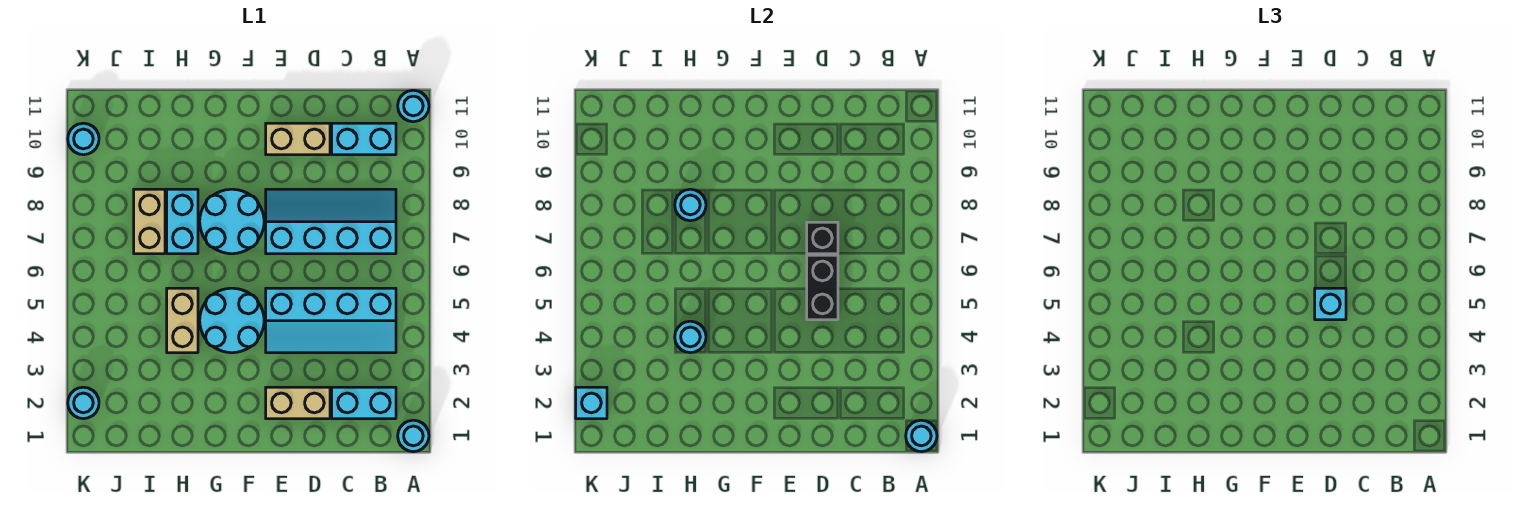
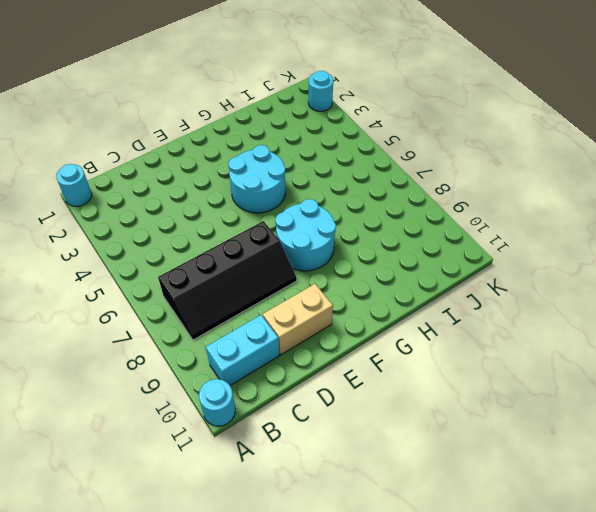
black 2x4 slope [158,221,297,340] -> cyan 2x4 slope [266,189,396,254]
none -> cyan 1x2 brick [332,387,396,419]
none -> cyan 2x4 slope [266,288,396,353]
none -> tan 1x2 brick [266,387,330,419]

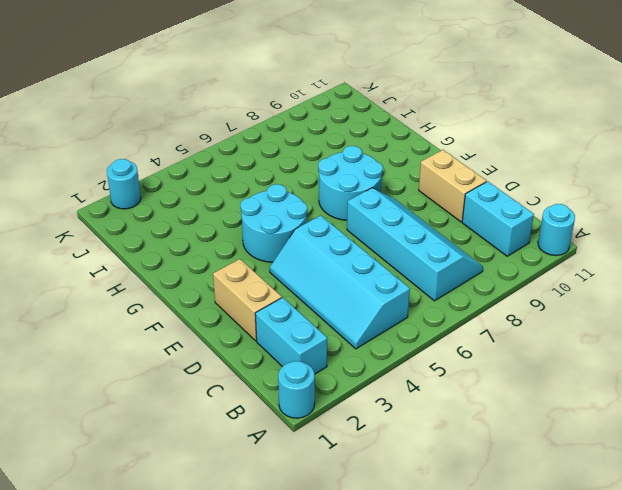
none -> tan 1x2 brick [167,288,198,353]
none -> cyan 1x2 brick [167,189,198,254]
none -> tan 1x2 brick [134,189,165,254]

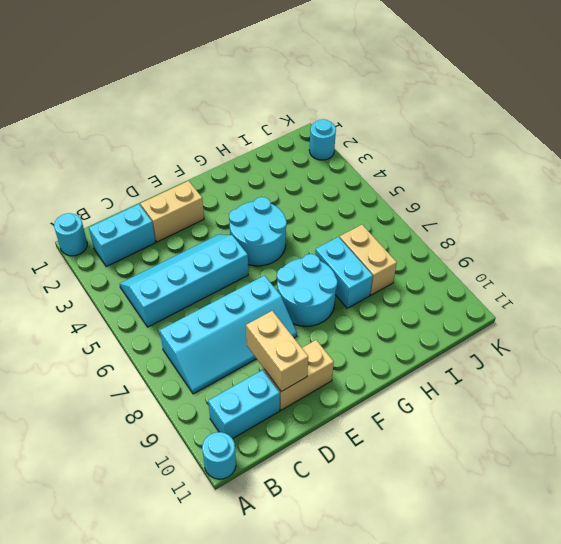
tan 1x2 brick [246,311,308,391] -> tan 1x2 brick moved to [167,288,198,353]
none -> cyan 1x1 round brick [68,123,99,155]
none -> cyan 1x1 round brick [906,420,937,452]
none -> black 1x2 brick [807,255,838,320]

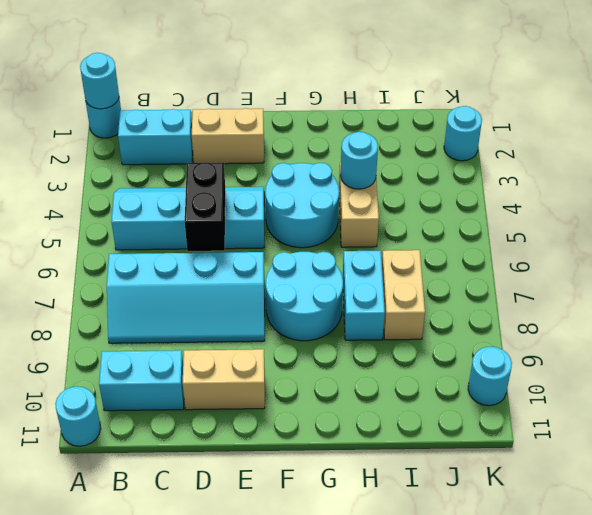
none -> black 1x1 brick [807,222,838,254]
none -> cyan 1x1 round brick [675,189,706,221]
none -> cyan 1x1 brick [576,387,607,419]

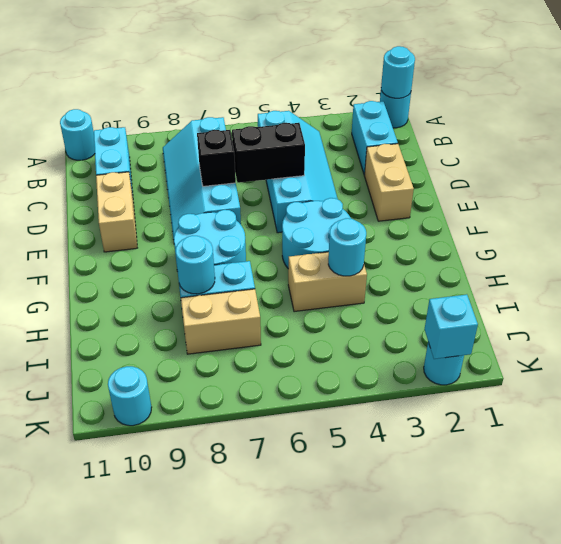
none -> cyan 1x1 brick [1315,288,1346,320]

